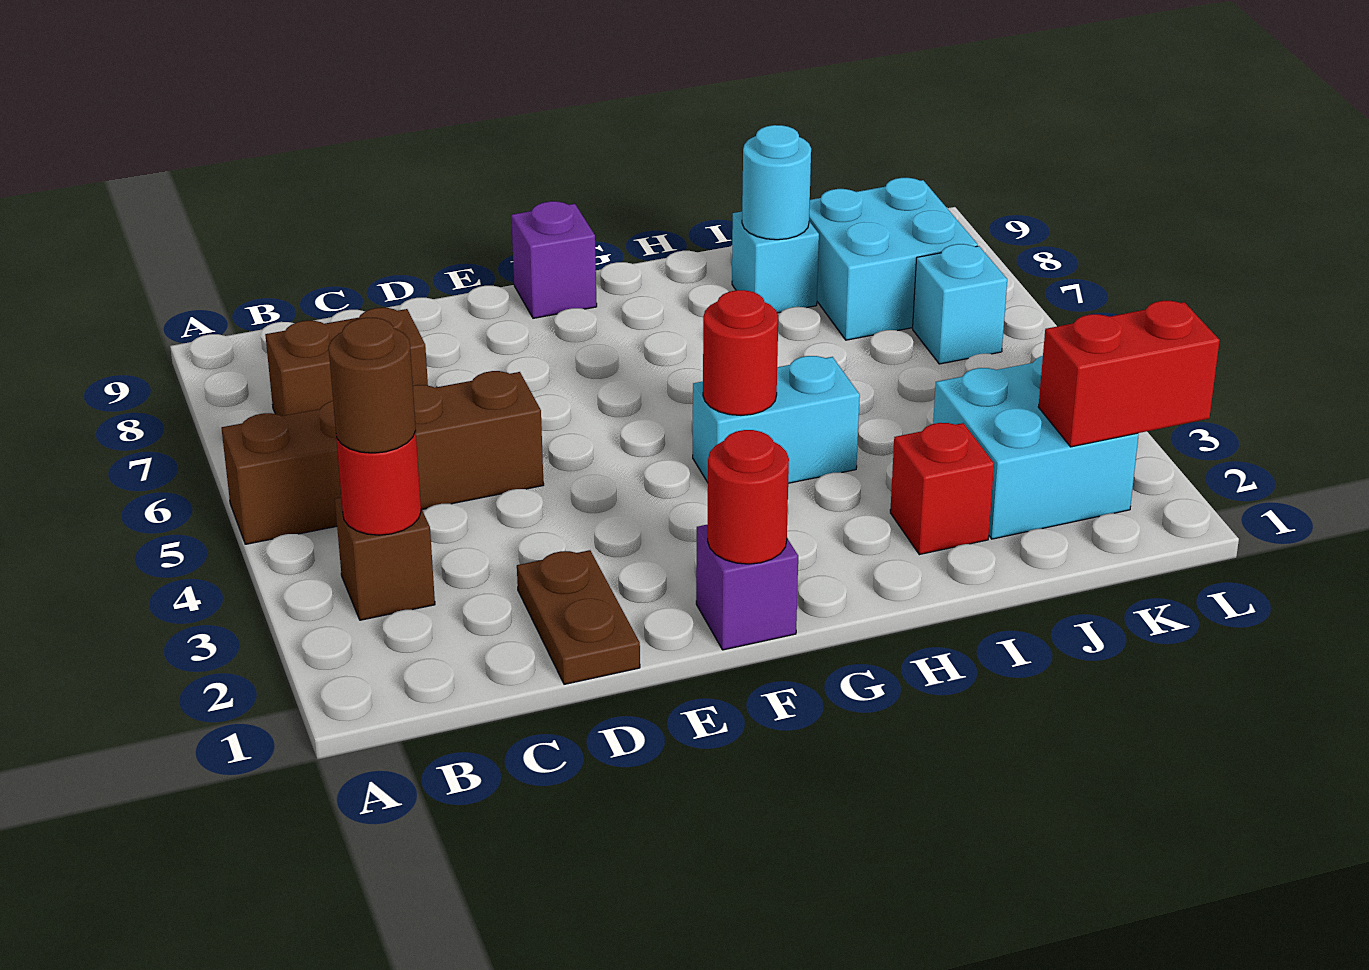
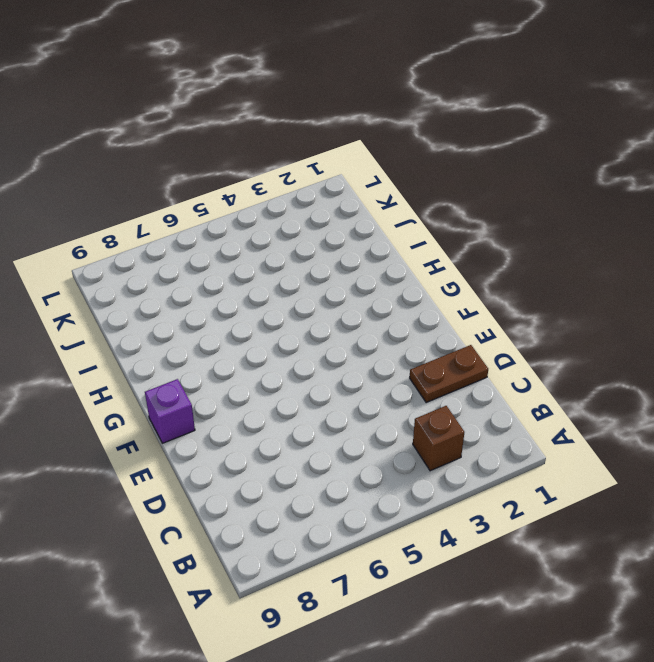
none -> brown 1x4 brick [222,371,544,544]
none -> brown 1x2 brick [265,308,428,416]
none -> purple 1x1 brick [696,524,798,650]

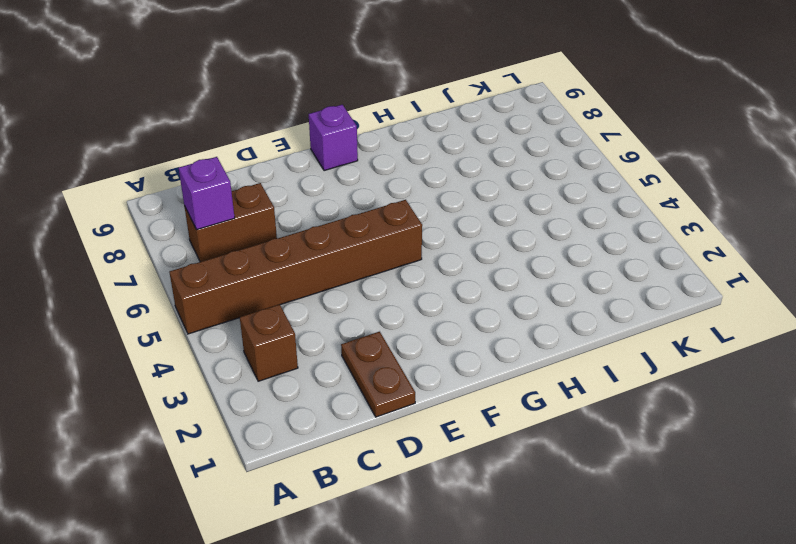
brown 1x6 brick [170,200,422,334] -> brown 1x4 brick [222,371,544,544]
purple 1x1 brick [179,157,235,230] -> purple 1x1 brick moved to [696,524,798,650]
none -> cyan 1x2 brick [693,356,860,483]
none -> red 1x1 brick [890,423,994,555]
none -> cyan 1x1 brick [732,212,819,313]

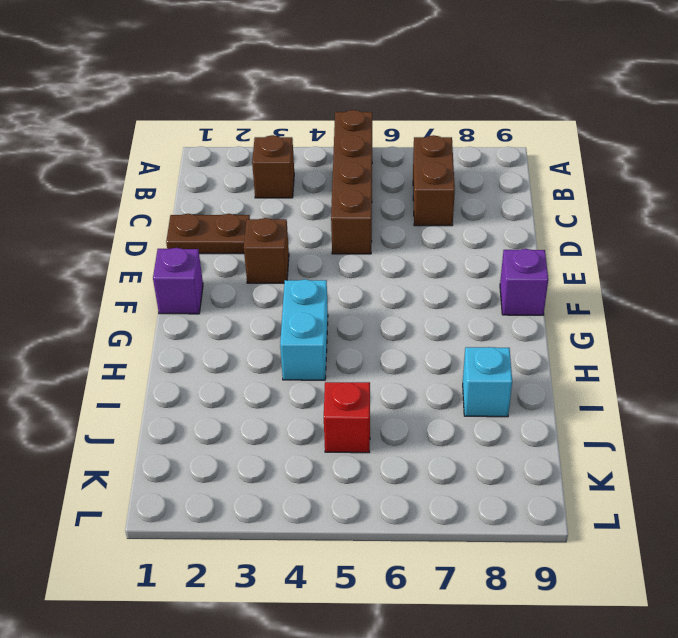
brown 1x1 brick [244,218,289,283] -> none
red 1x1 brick [324,382,370,453] -> red 1x1 brick moved to [890,423,994,555]
none -> cyan 2x2 brick [933,356,1139,539]
none -> cyan 2x2 brick [809,178,978,340]
none -> cyan 1x1 brick [913,244,1007,364]

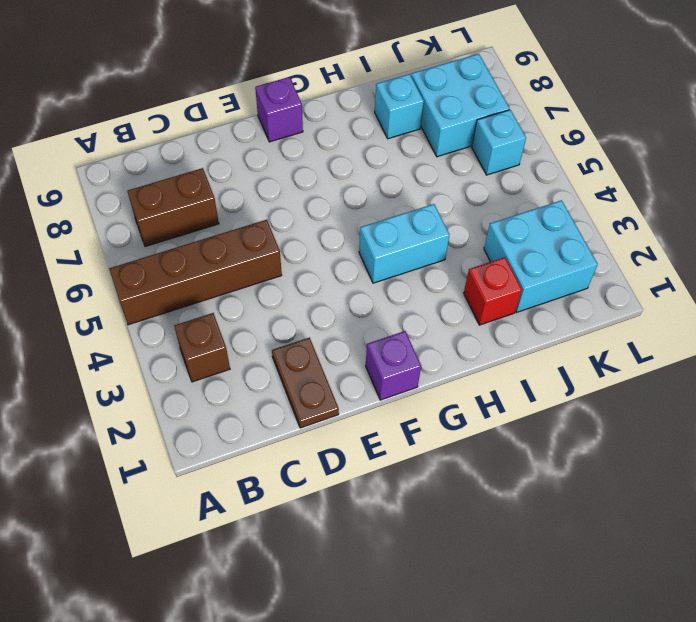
none -> red 1x1 round brick [336,431,421,535]
none -> red 1x1 round brick [708,430,789,564]
none -> red 1x1 round brick [703,290,778,415]

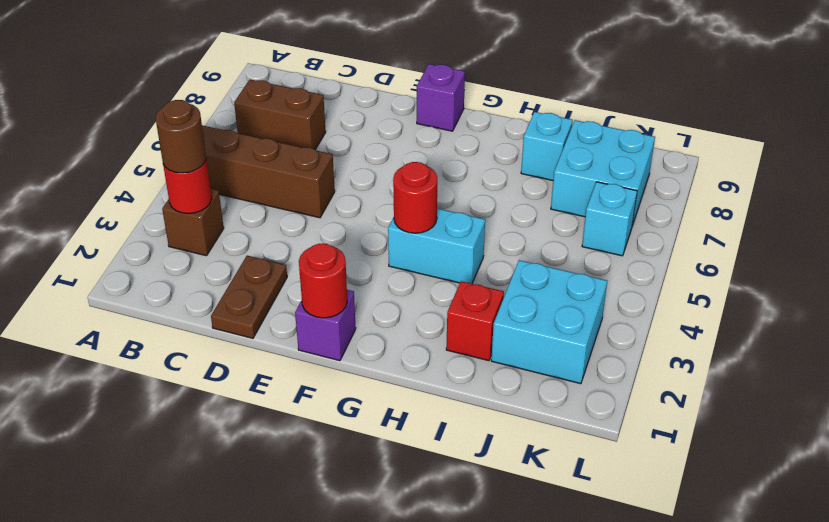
none -> cyan 1x1 round brick [742,125,811,240]
none -> red 1x2 brick [1038,301,1220,447]

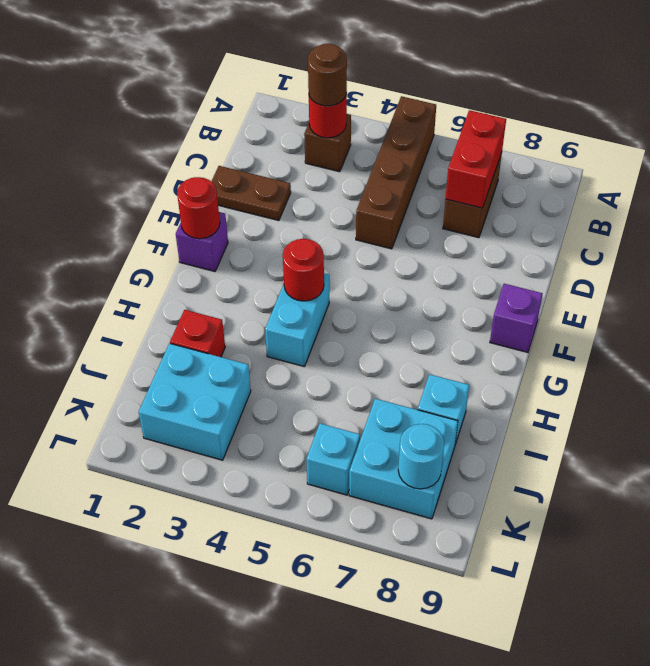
red 1x2 brick [446,110,506,208] -> red 1x2 brick moved to [1038,301,1220,447]
cyan 1x1 round brick [398,424,444,489] -> cyan 1x1 round brick moved to [742,125,811,240]

